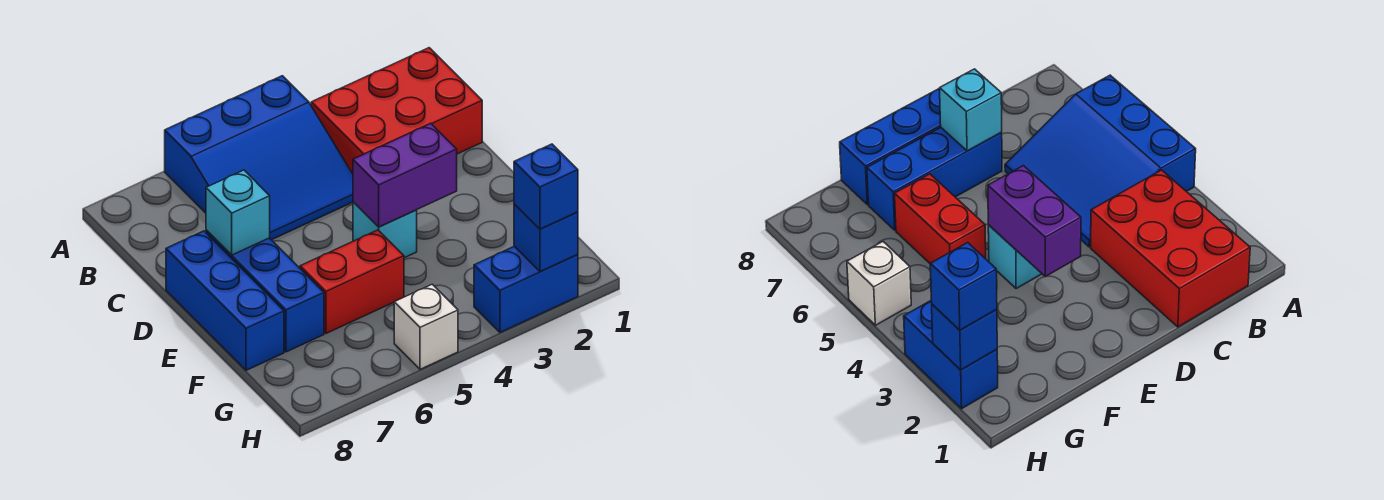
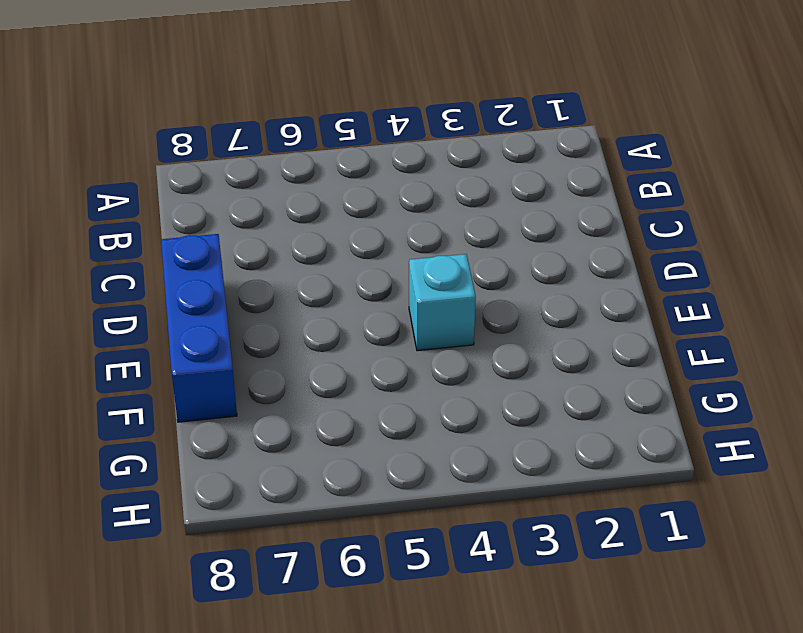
none -> blue 3x3 slope [165,76,353,240]
none -> red 2x3 brick [311,48,482,174]
none -> blue 1x3 brick [206,230,324,352]

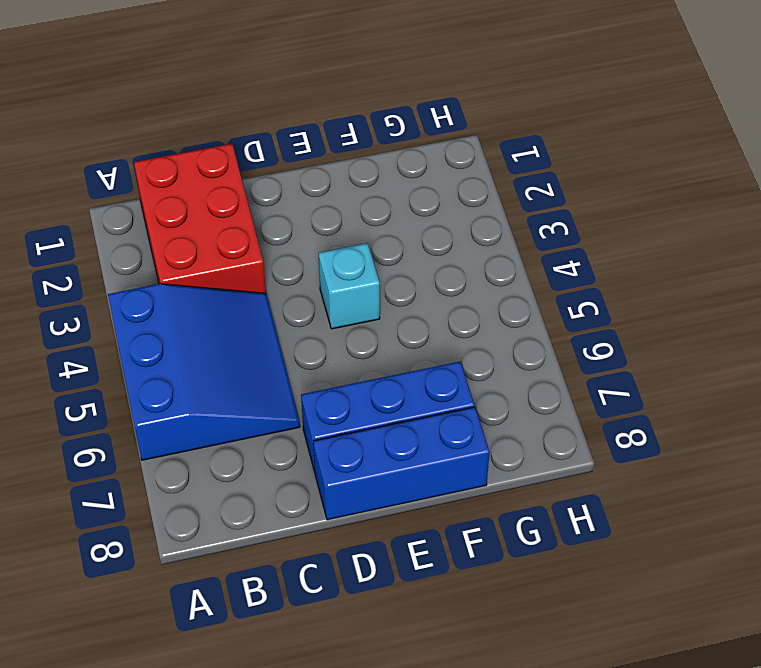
none -> red 1x2 brick [300,230,404,333]
none -> blue 1x2 brick [474,246,578,332]
none -> white 1x1 brick [394,284,458,369]

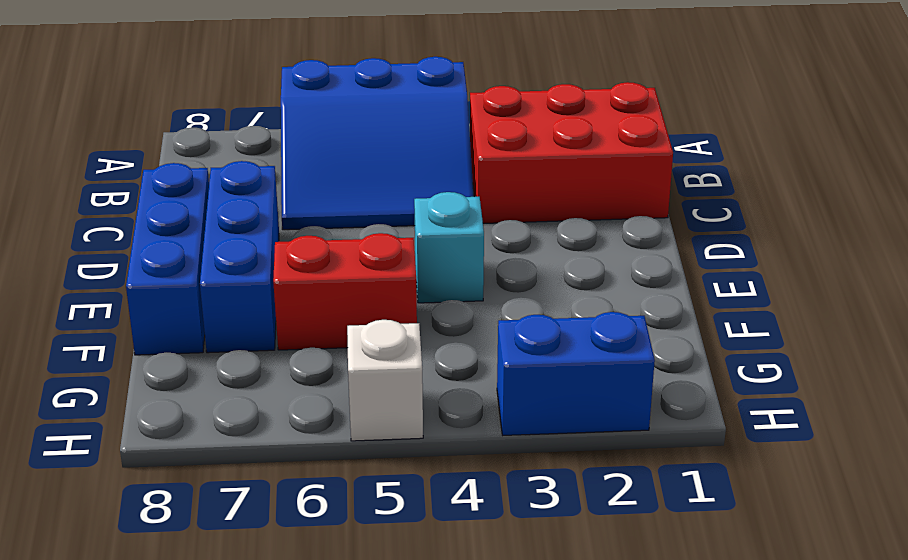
none -> cyan 1x1 brick [206,170,270,255]
none -> purple 1x2 brick [353,123,457,227]
none -> blue 1x1 brick [514,204,578,272]

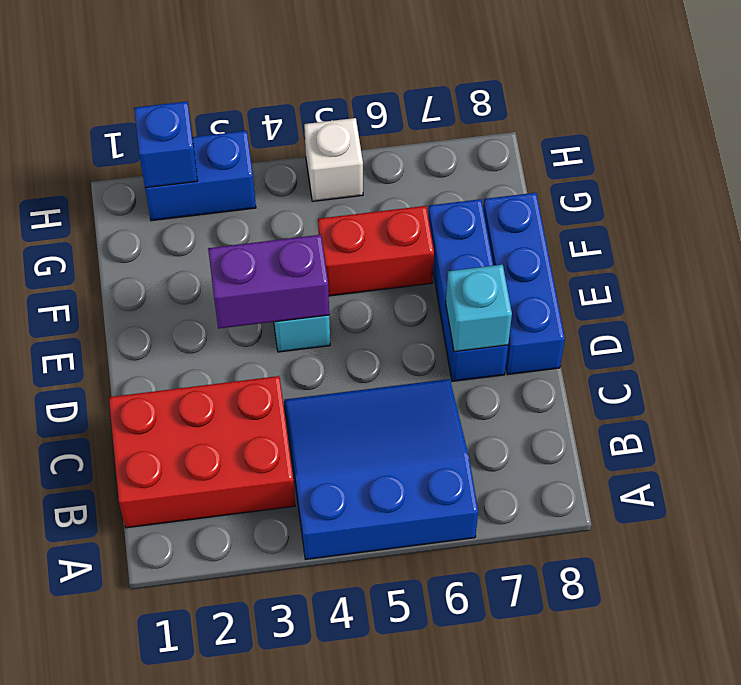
none -> blue 1x1 brick [514,144,578,229]

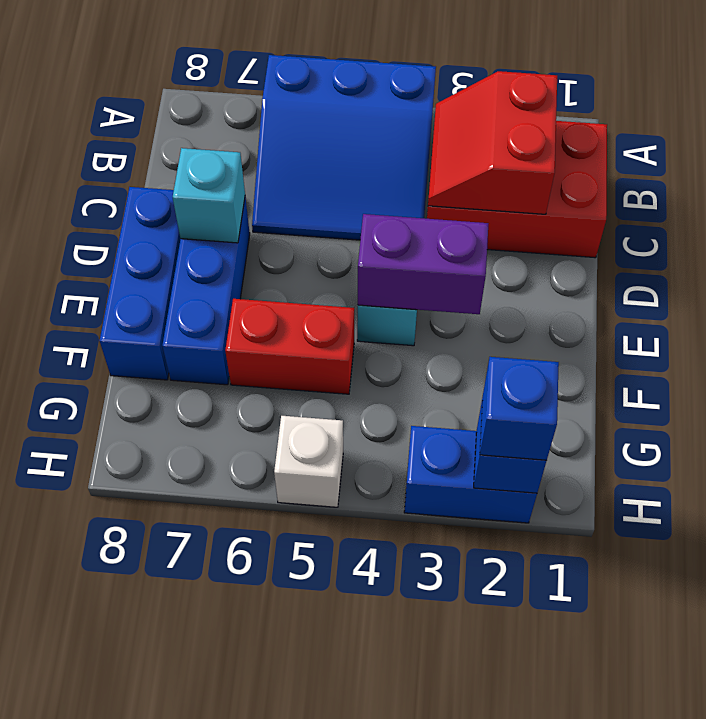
red 2x2 slope [428,71,557,214] -> none

